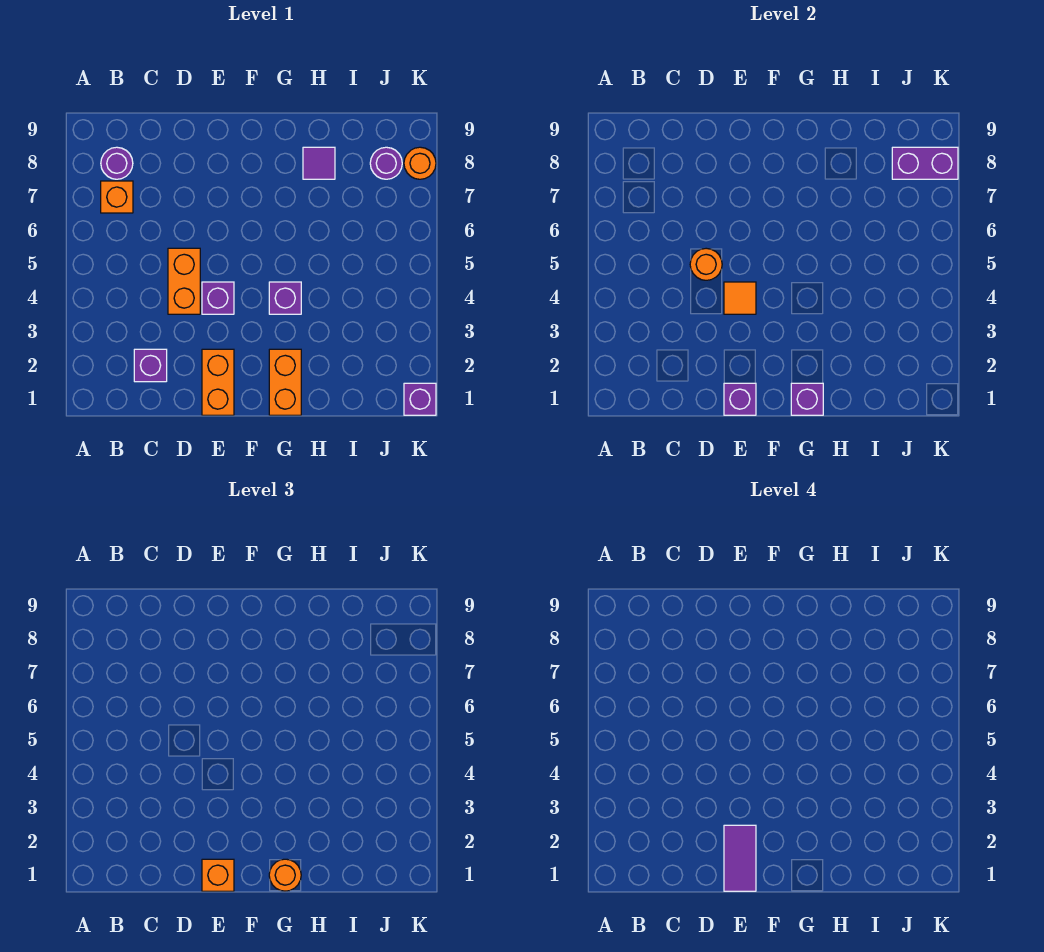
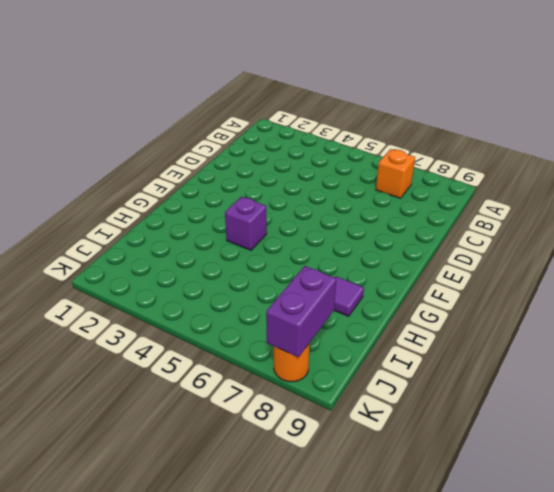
none -> purple 1x1 round brick [101,147,133,179]
none -> purple 1x1 brick [134,349,167,382]
none -> orange 1x2 brick [168,248,200,314]

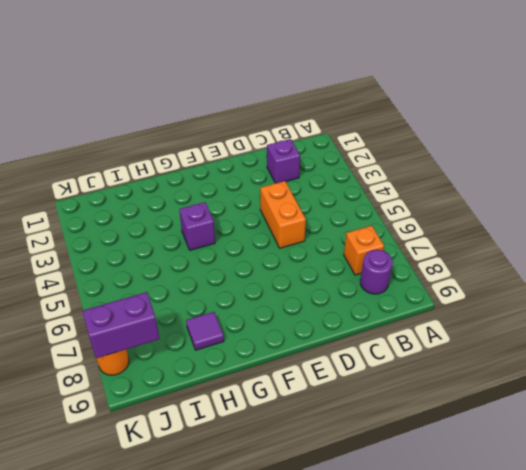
none -> orange 1x2 brick [202,349,234,415]
none -> purple 1x1 brick [202,282,234,314]
none -> orange 1x2 brick [269,349,301,415]

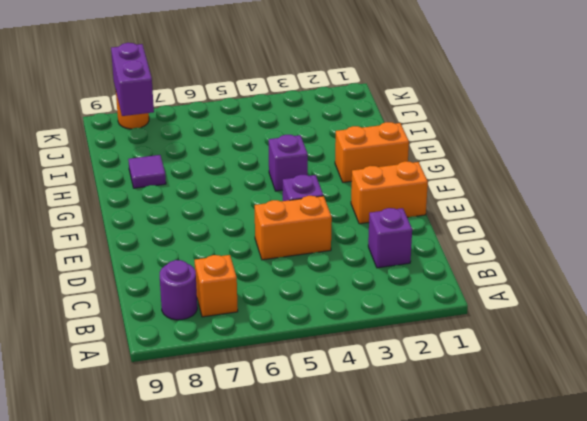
none -> purple 1x1 round brick [370,147,402,179]
none -> purple 1x1 brick [404,383,436,415]
none -> orange 1x1 round brick [690,248,722,280]

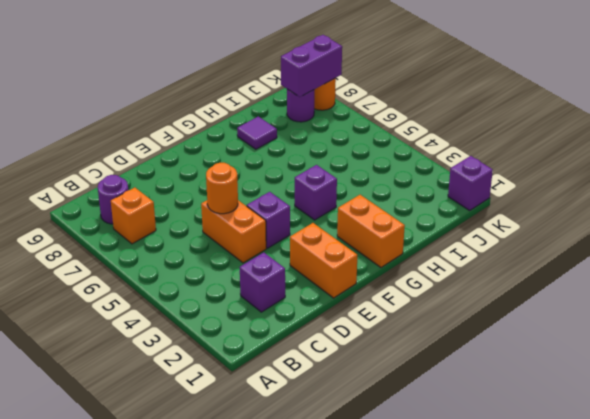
none -> purple 1x1 brick [724,383,756,415]
none -> orange 1x1 tile [724,282,756,314]
none -> purple 1x1 brick [791,383,823,415]

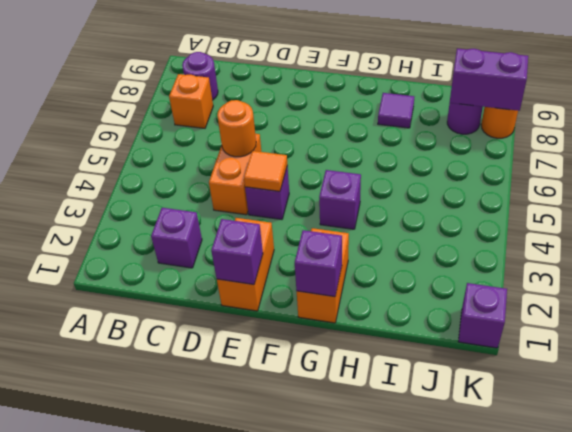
none -> orange 1x1 brick [202,859,234,891]
none -> orange 1x1 round brick [269,859,301,891]
none -> purple 1x2 tile [724,825,756,891]

